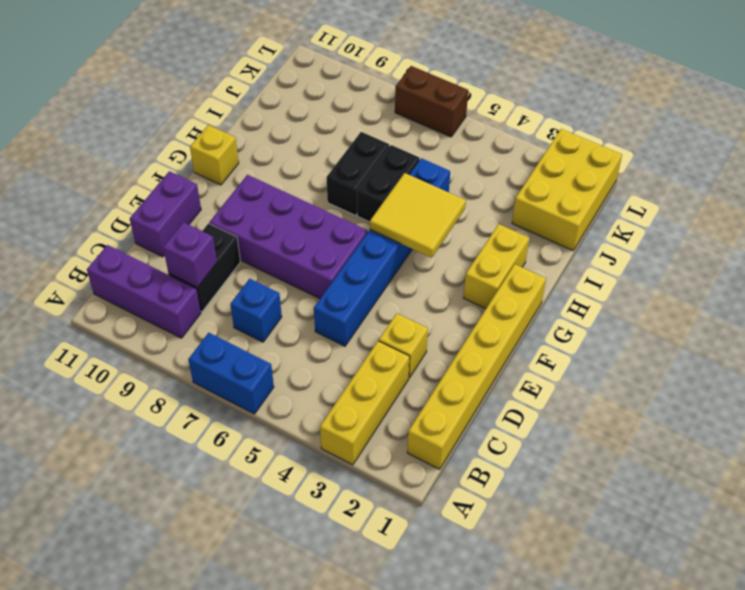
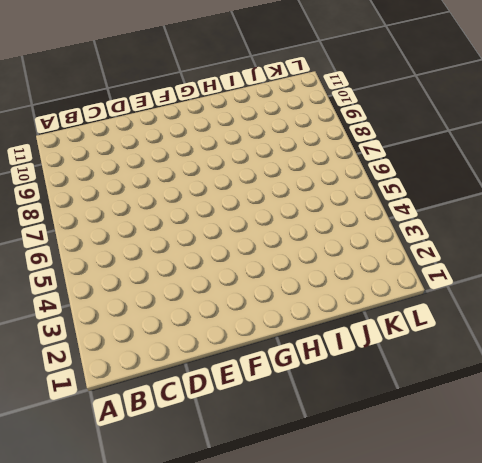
none -> yellow 1x3 brick [320,341,410,465]
none -> blue 1x2 brick [188,333,274,414]
none -> yellow 1x6 brick [407,264,546,469]

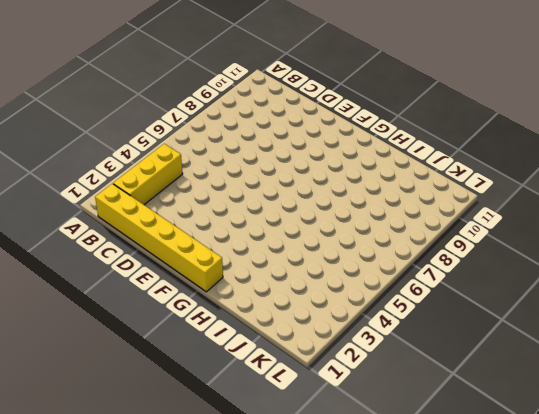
yellow 1x3 brick [113,144,183,205] -> yellow 1x3 brick turned to [320,341,410,465]
none -> blue 1x2 brick [188,333,274,414]
none -> purple 1x3 brick [87,245,201,338]
none -> blue 1x1 brick [230,279,282,342]

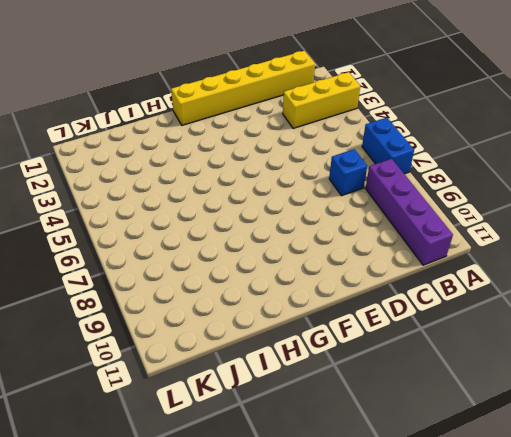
purple 1x4 brick [366,159,453,265] -> purple 1x3 brick [87,245,201,338]
none -> black 1x2 brick [169,224,240,312]
none -> yellow 1x1 brick [379,313,428,378]
none -> blue 1x6 brick [314,158,450,346]

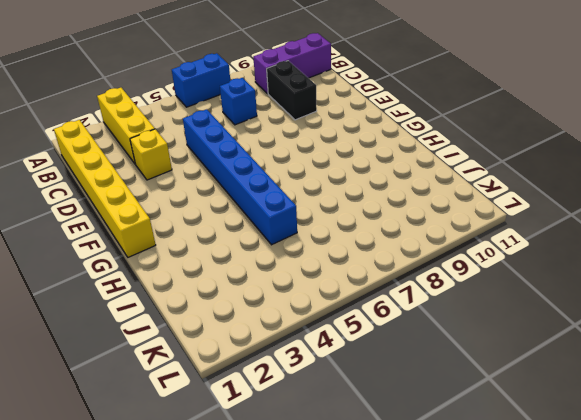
none -> purple 1x2 brick [130,171,201,257]
none -> purple 2x4 brick [209,175,368,299]
none -> yellow 1x2 brick [464,224,529,309]

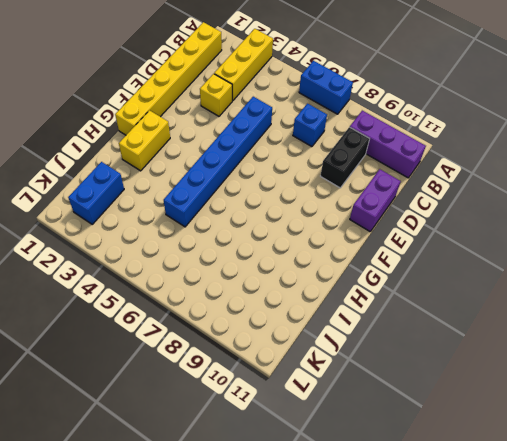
blue 1x2 brick [68,162,124,224] -> yellow 2x3 brick [512,129,622,250]
none -> purple 2x4 brick [209,175,368,299]
none -> yellow 1x1 brick [190,125,239,185]
none -> black 1x2 brick [357,145,420,222]

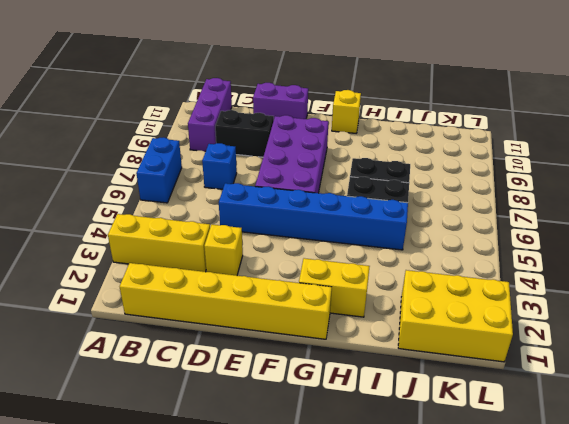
none -> brown 1x2 brick [395,66,468,137]
none -> purple 1x1 brick [163,222,217,287]
none -> yellow 2x2 tile [370,173,466,258]

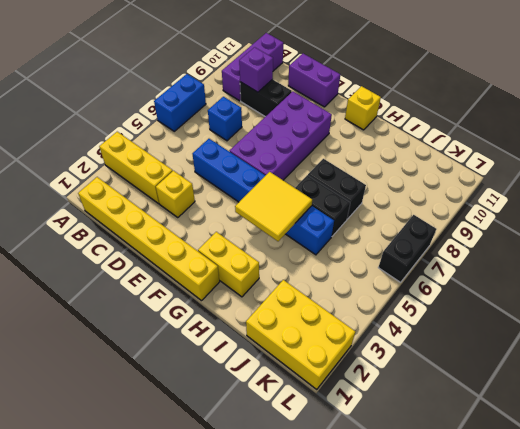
black 1x2 brick [378,215,436,282] -> brown 1x2 brick [395,66,468,137]

